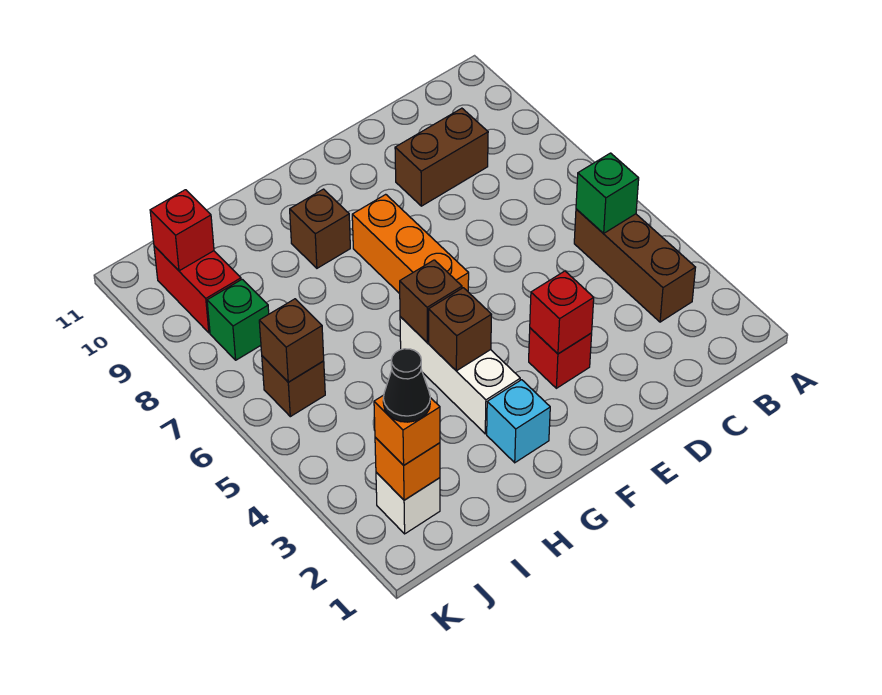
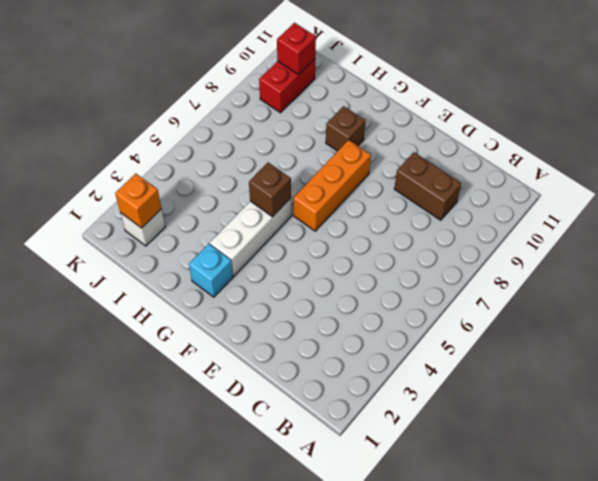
none -> brown 1x3 brick [574,209,696,322]
none -> red 1x1 brick [529,328,592,388]
none -> brown 1x1 brick [262,356,325,417]

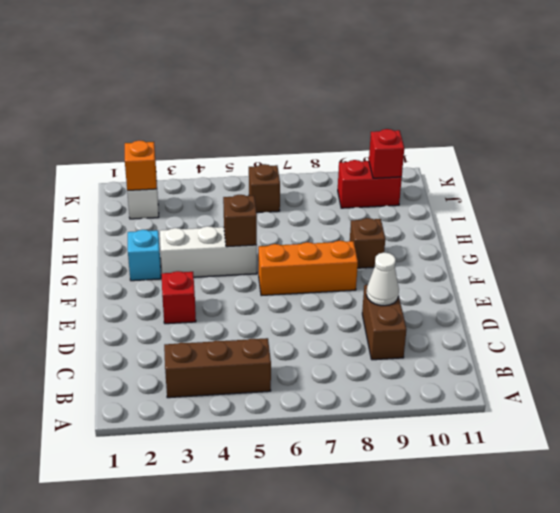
white 1x1 cone [367,252,399,306] -> none
none -> green 1x1 brick [207,279,269,360]
none -> green 1x1 brick [576,153,639,234]
none -> red 1x1 brick [530,271,594,354]

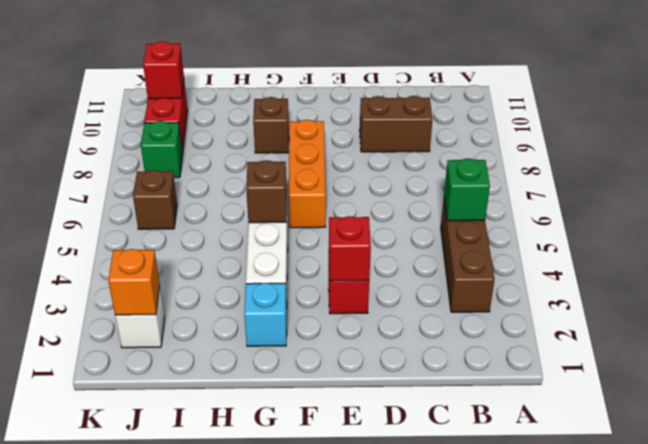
none -> brown 1x1 brick [429,288,492,371]
none -> brown 1x1 brick [259,299,324,382]
none -> orange 1x1 brick [374,395,440,465]

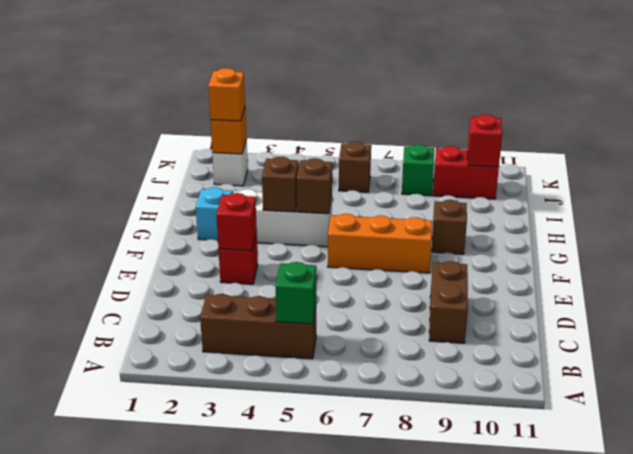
none -> brown 1x1 brick [259,299,324,382]
none -> black 1x1 cone [383,349,430,422]

